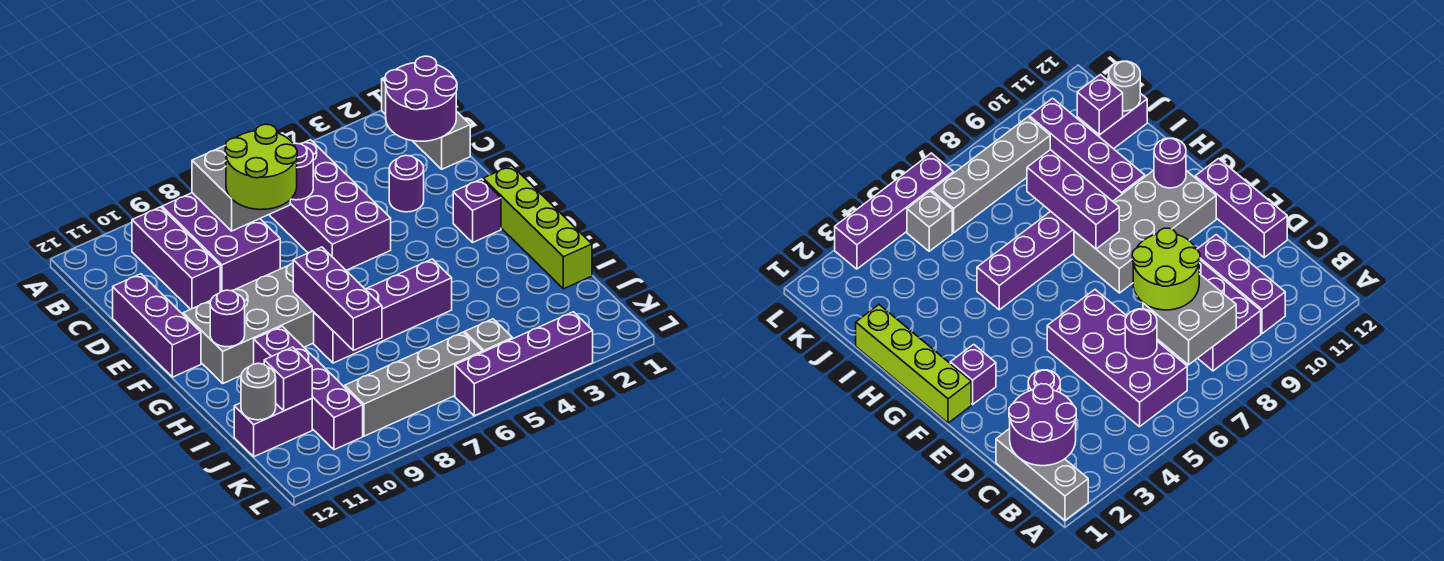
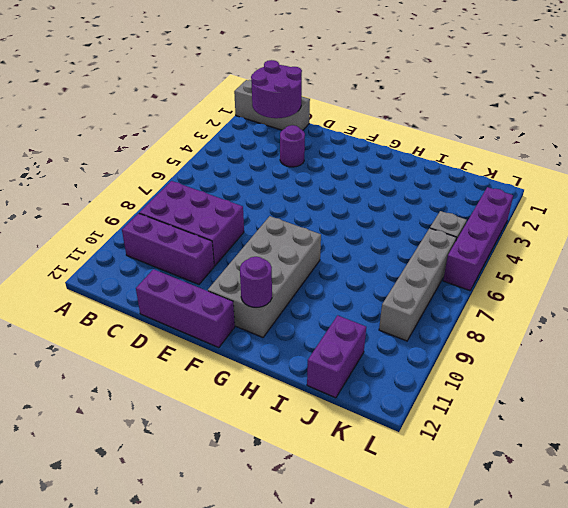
none -> purple 2x4 brick [269,140,391,270]
none -> lime 1x4 brick [483,165,592,289]
none -> purple 1x1 brick [453,179,501,242]

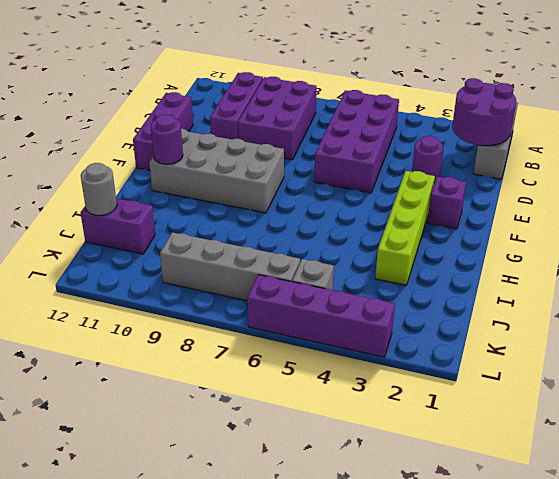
lime 1x4 brick [375,171,435,285] -> lime 1x4 brick moved to [483,165,592,289]
none -> purple 1x4 brick [314,259,452,363]
none -> purple 1x4 brick [254,326,363,450]
none -> grey 2x2 brick [192,146,290,231]

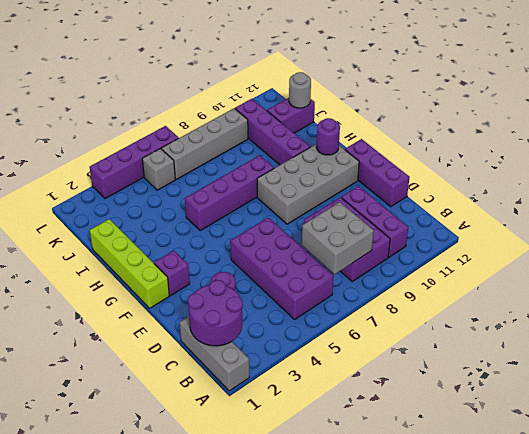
none -> purple 1x1 round brick [291,143,313,200]
none -> purple 1x3 brick [293,247,382,350]
none -> purple 1x1 brick [264,347,312,411]

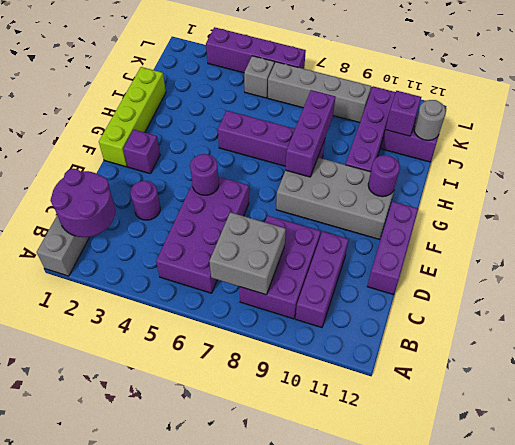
purple 1x1 round brick [190,154,219,195] -> purple 1x1 round brick moved to [291,143,313,200]
none -> lime 2x2 round brick [225,124,297,210]

